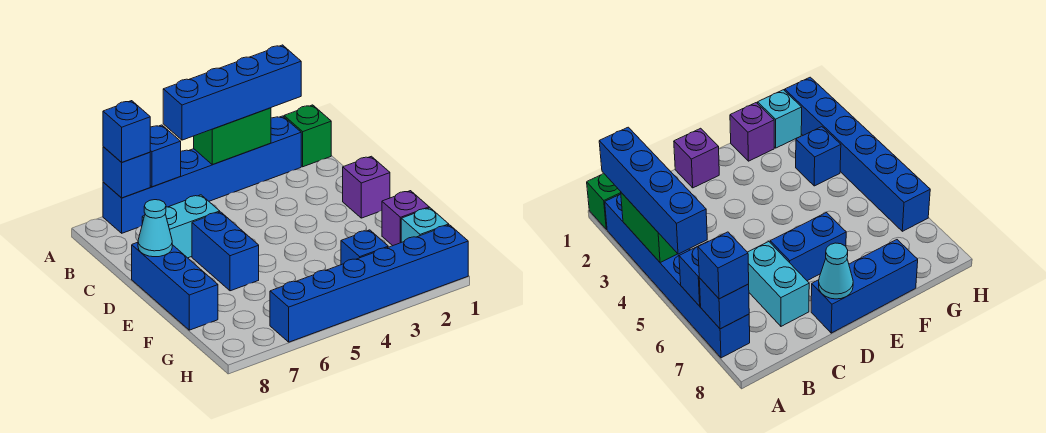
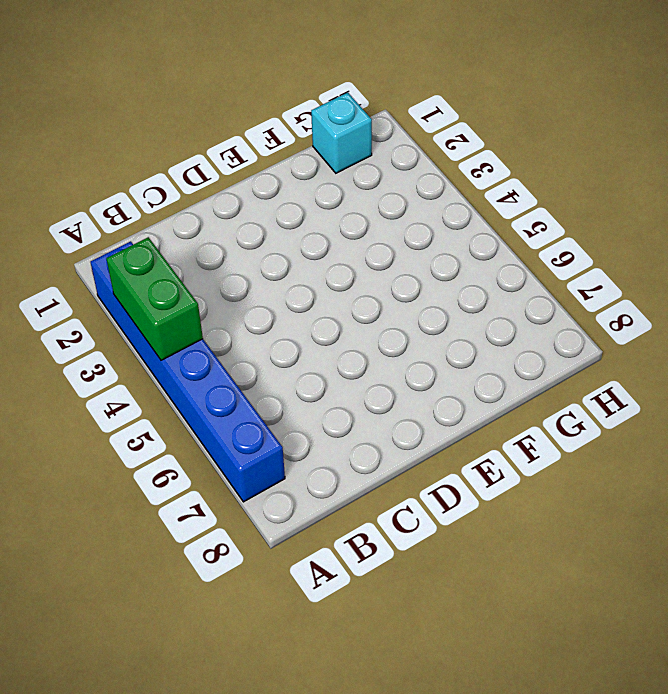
none -> green 1x1 brick [284,105,331,167]
none -> cyan 1x2 brick [142,195,220,258]
none -> purple 1x1 brick [343,156,390,218]

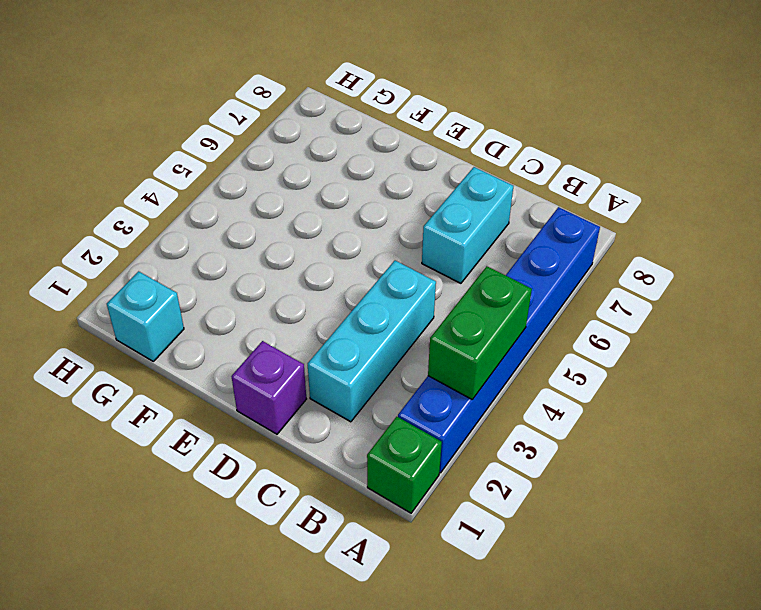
cyan 1x3 brick [308,261,436,422] -> none
none -> blue 1x2 brick [192,212,259,291]
none -> blue 1x3 brick [132,242,218,330]
none -> purple 1x1 brick [382,191,429,246]

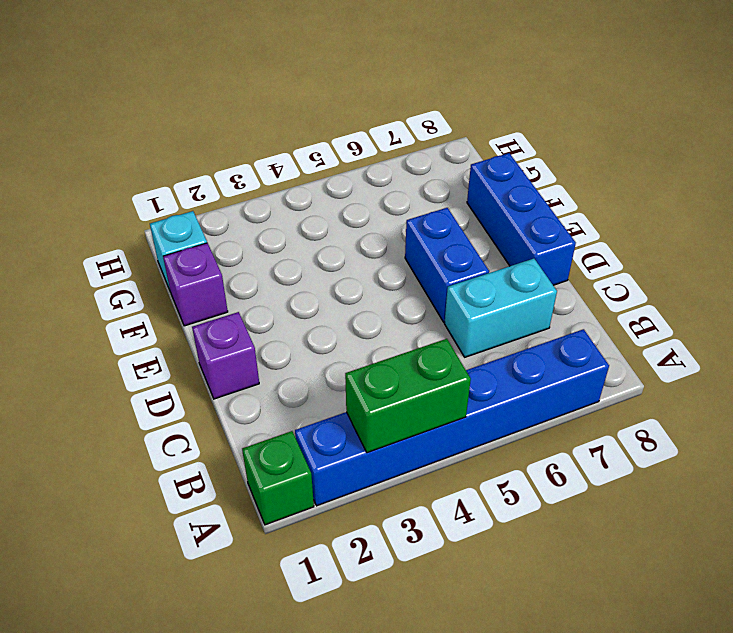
none -> blue 1x1 brick [341,230,388,265]
none -> blue 1x6 brick [270,225,468,342]
none -> blue 1x1 brick [150,125,181,187]

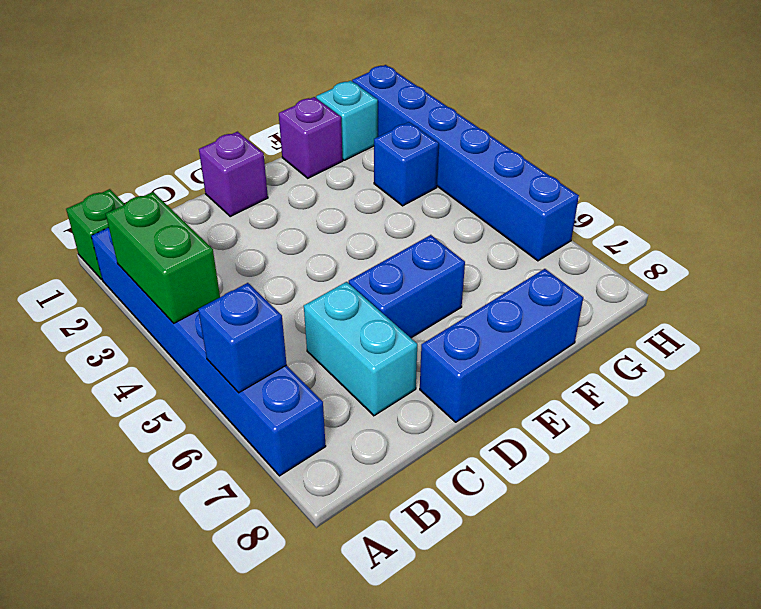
none -> blue 1x1 brick [103,147,150,198]
none -> cyan 1x1 cone [138,200,172,257]
none -> blue 1x4 brick [163,45,301,140]

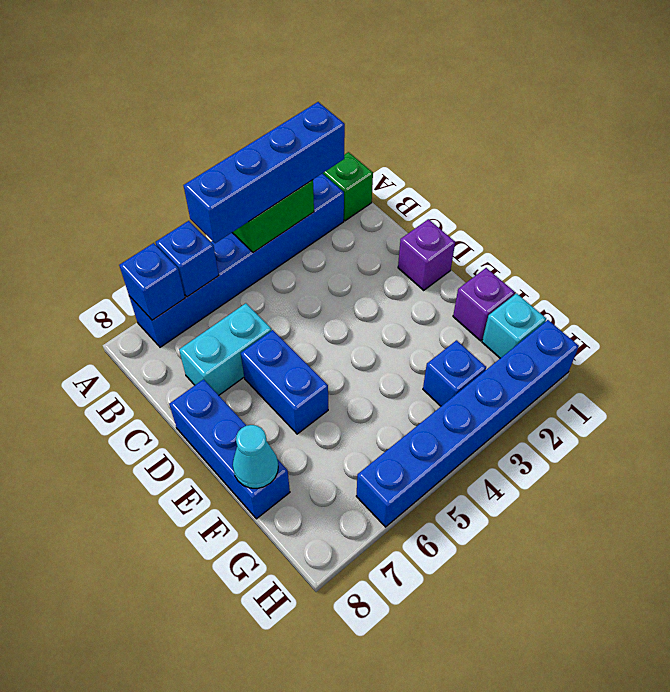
cyan 1x1 cone [233,425,278,488] -> cyan 1x1 cone moved to [138,200,172,257]
none -> blue 1x1 brick [103,101,150,162]

